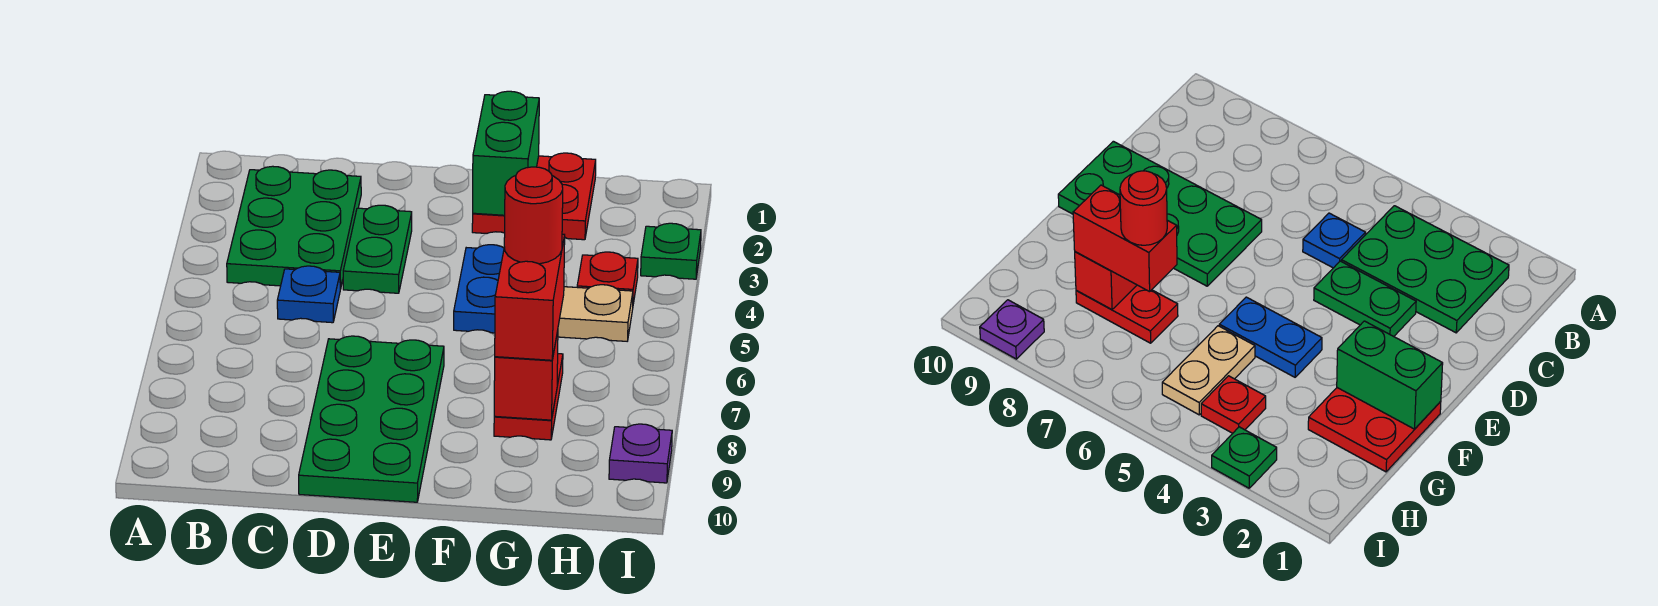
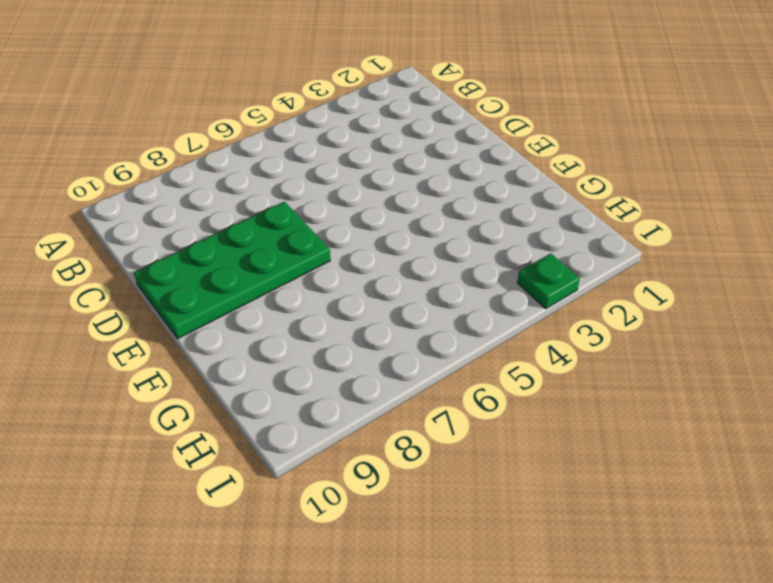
none -> green 2x3 plate [227,166,361,289]
none -> blue 1x1 plate [277,266,340,323]
none -> green 1x2 plate [343,205,412,293]

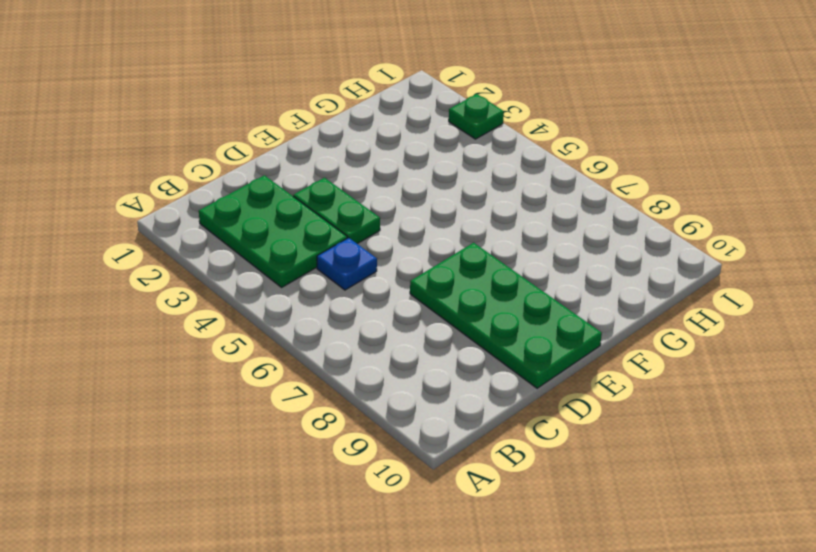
none -> red 2x2 plate [472,153,596,240]
none -> blue 1x2 plate [454,245,504,333]
none -> tan 1x2 plate [558,285,633,341]

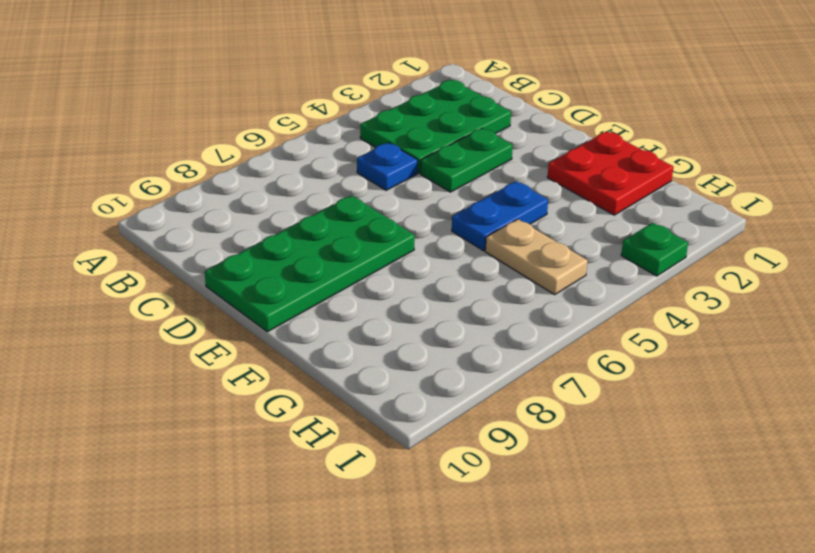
none -> red 1x2 plate [494,354,563,440]
none -> red 1x1 plate [577,252,638,304]
none -> purple 1x1 plate [609,424,672,483]

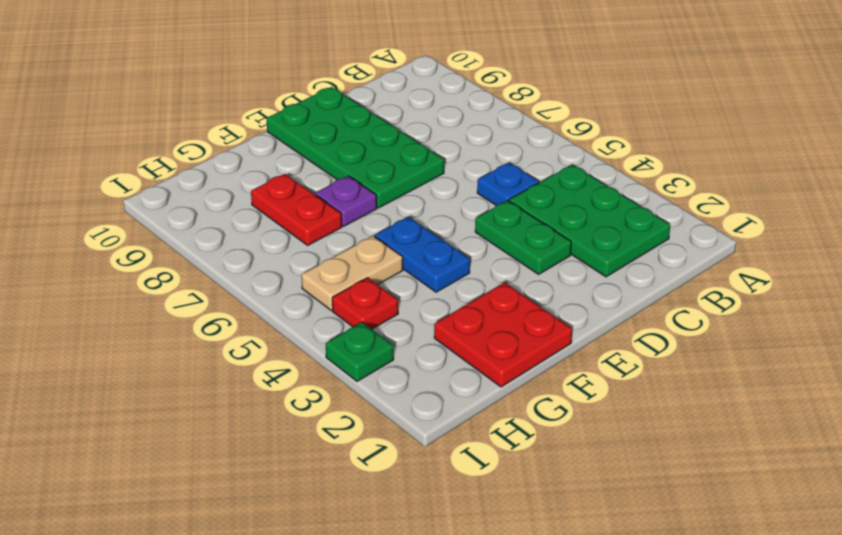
purple 1x1 plate [315,176,377,227] -> purple 1x1 plate moved to [609,424,672,483]
none -> green 1x2 brick [473,91,539,215]
none -> red 1x1 brick [494,331,558,420]
none -> red 1x2 brick [495,234,565,360]

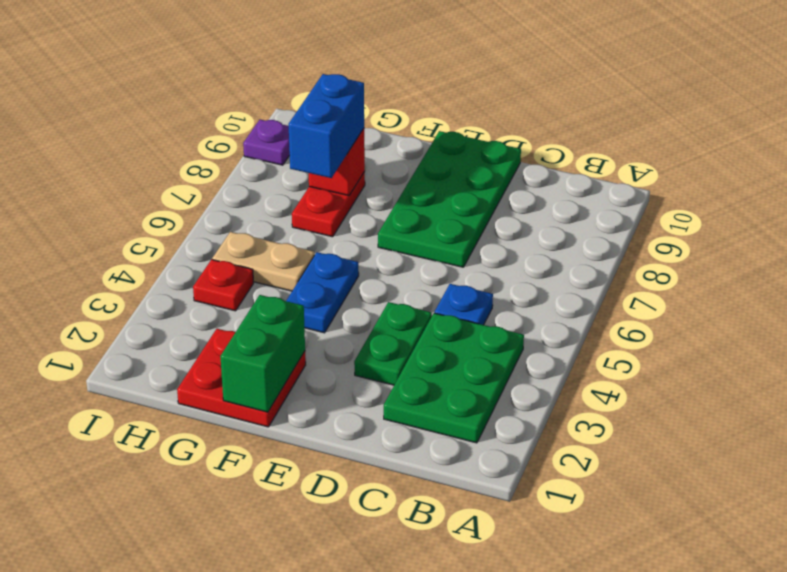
blue 1x2 brick [288,74,364,178] -> red 1x2 brick [495,234,565,360]
none -> green 1x1 plate [641,223,701,279]
none -> red 1x1 round brick [504,167,563,264]

